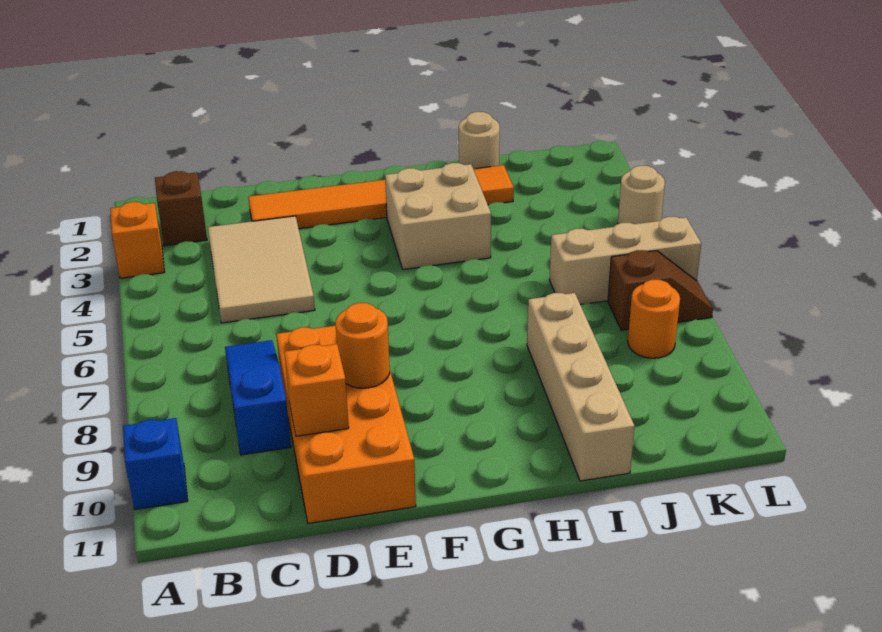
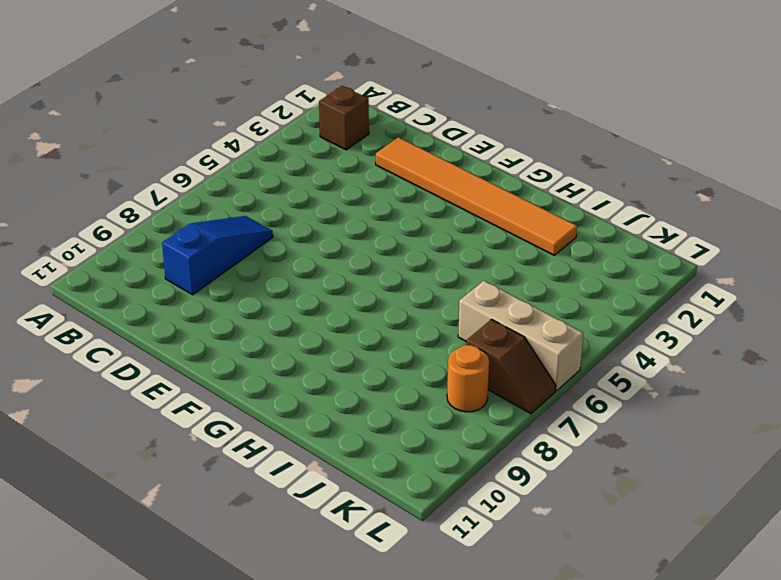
none -> orange 1x1 brick [110,202,164,278]
none -> blue 1x1 brick [123,418,188,509]
none -> tan 2x3 tile [208,216,315,323]

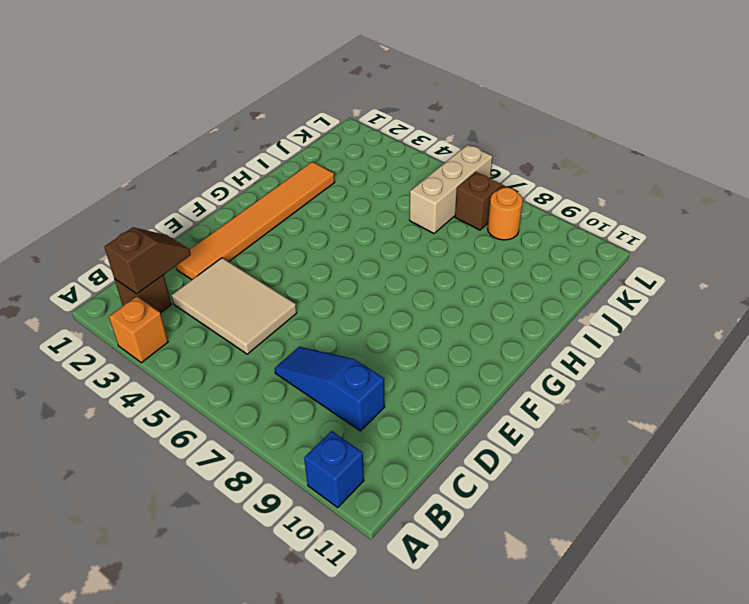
brown 1x2 slope [104,227,191,294] -> none
none -> orange 2x4 brick [277,326,416,524]
none -> tan 2x2 brick [385,163,491,269]
none -> tan 1x1 round brick [459,112,500,169]

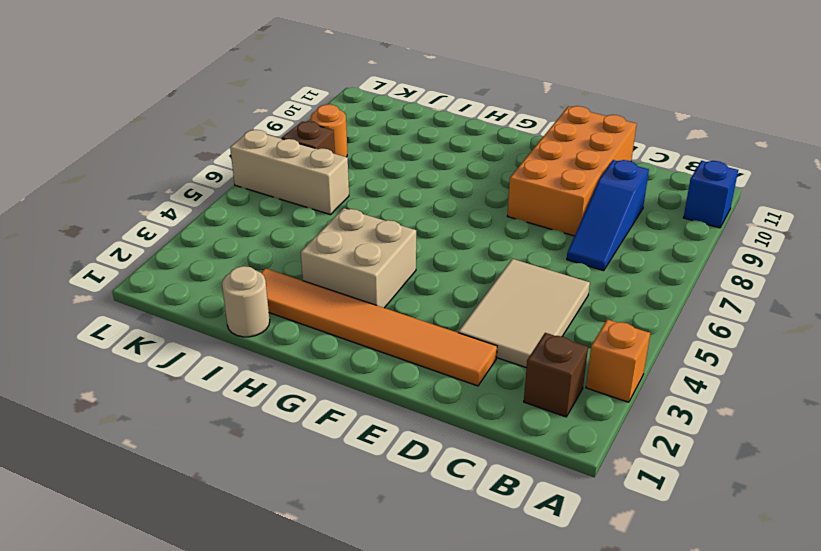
none -> tan 1x4 brick [527,293,635,481]
none -> tan 1x1 round brick [618,166,665,224]
none -> orange 1x1 brick [284,344,349,436]

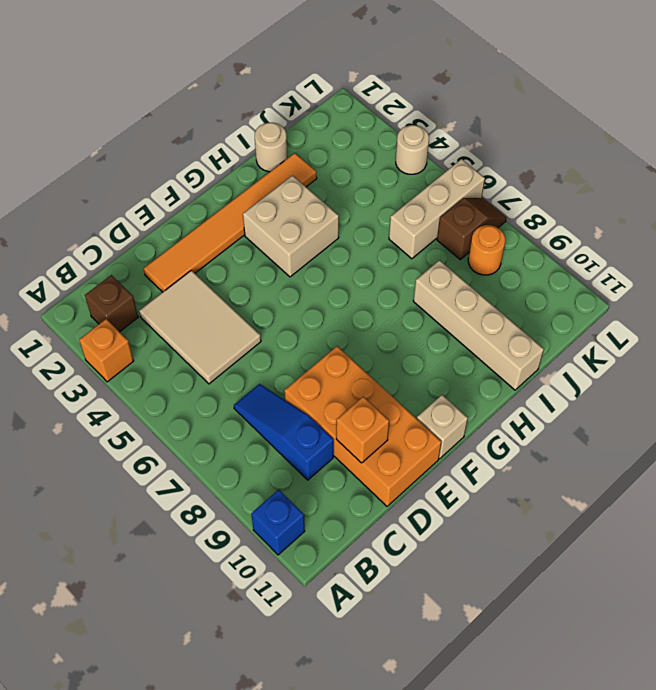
tan 1x1 brick [417,395,468,459] -> none
none -> orange 1x1 round brick [336,303,390,388]

